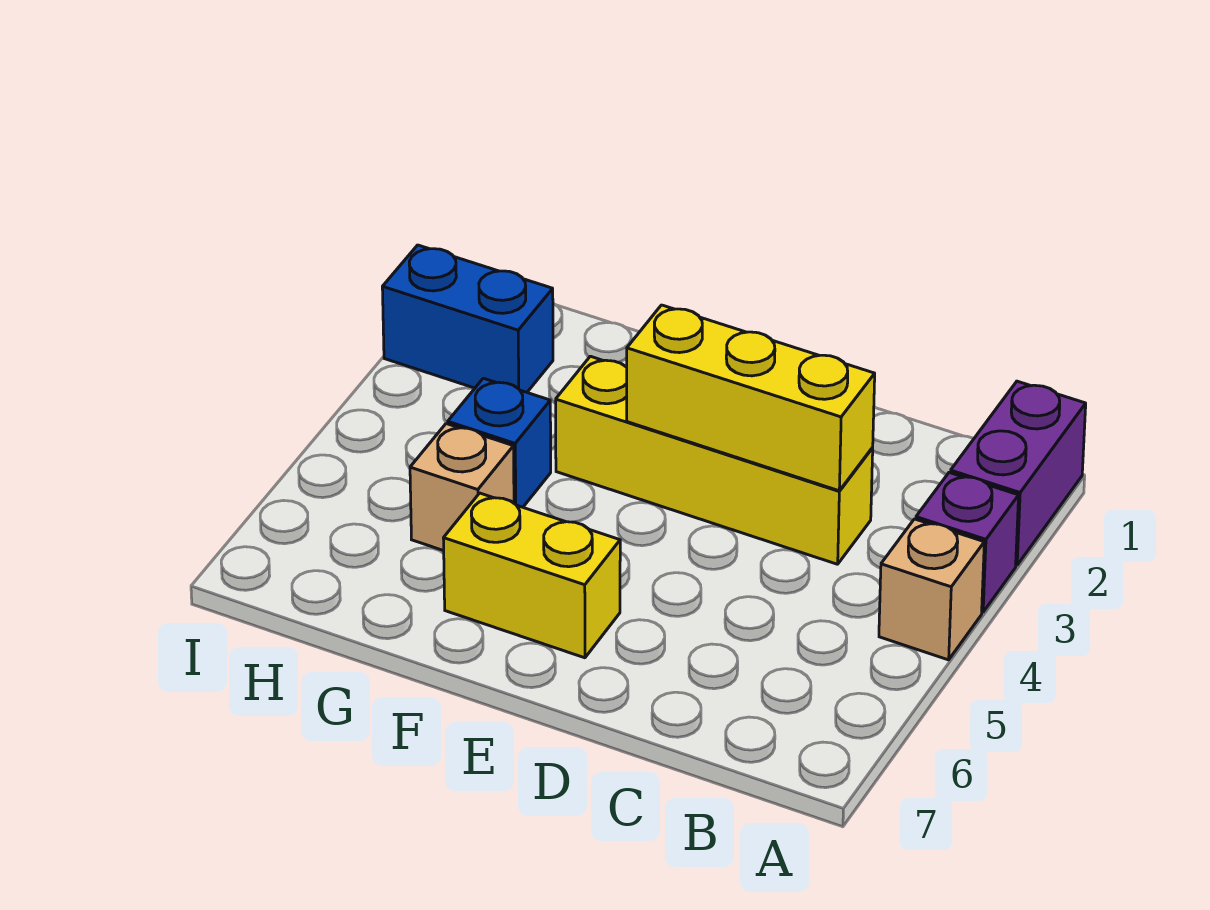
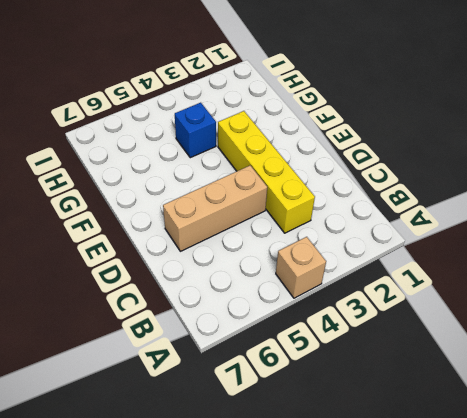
tan 1x3 brick [163,165,267,251] -> none
none -> purple 1x2 brick [950,381,1086,565]
none -> purple 1x1 brick [916,473,1019,612]

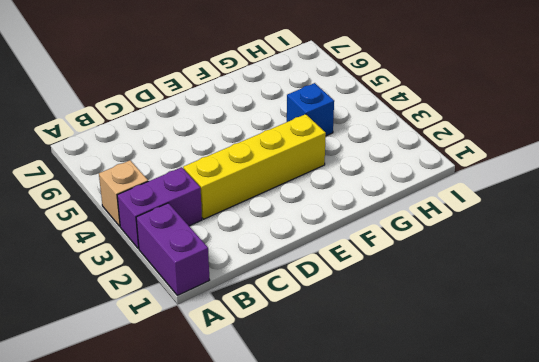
purple 1x2 brick [117,167,202,249] -> purple 1x1 brick [916,473,1019,612]
none -> yellow 1x2 brick [443,493,620,658]
none -> tan 1x1 brick [410,424,514,551]

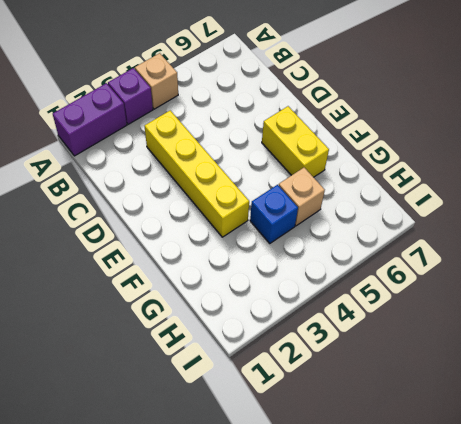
none -> blue 1x2 brick [382,245,553,392]
none -> yellow 1x3 brick [627,305,875,491]

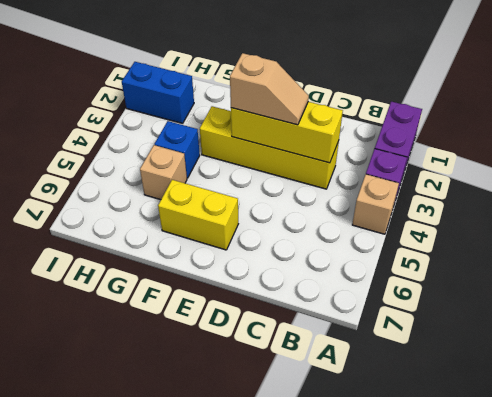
tan 1x2 slope [230,53,309,125] -> none

